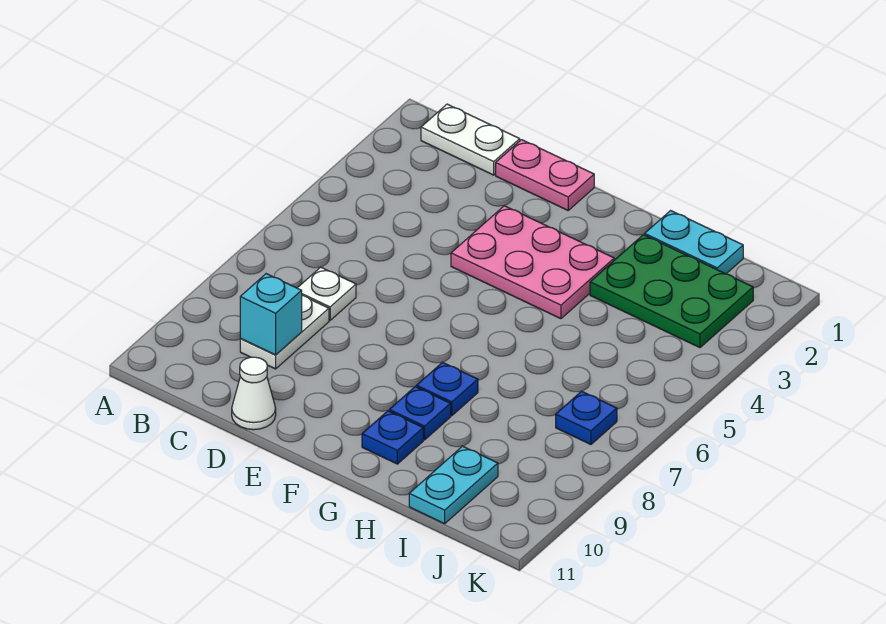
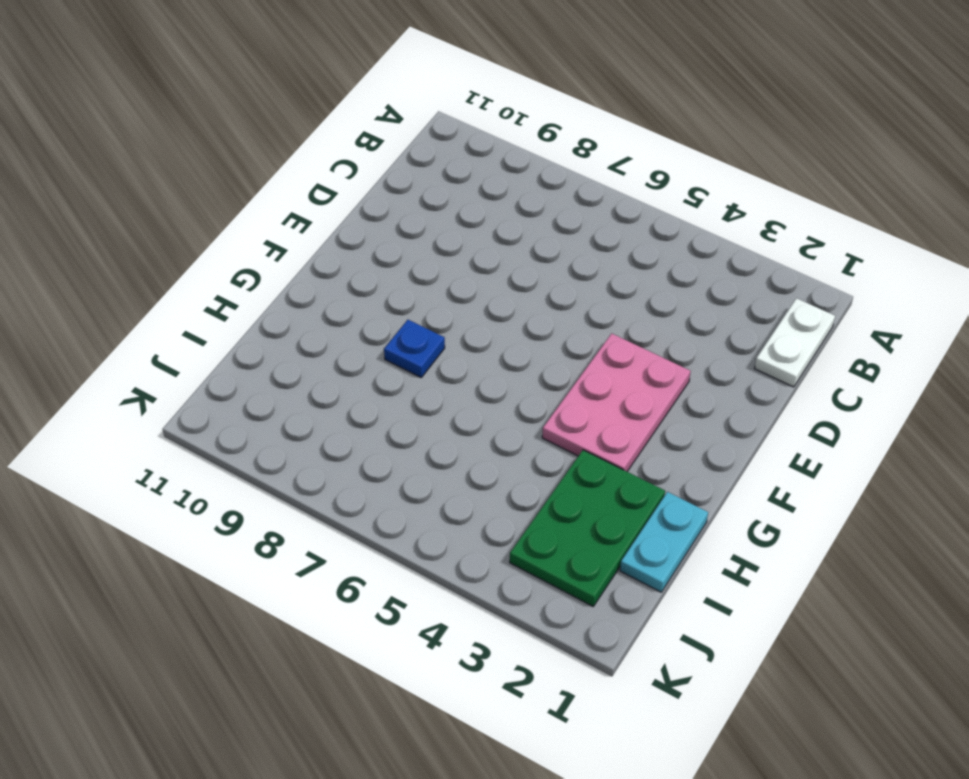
none -> white 1x1 plate [298,267,356,320]
none -> white 1x2 plate [240,295,329,369]
none -> pink 1x2 plate [496,140,594,210]

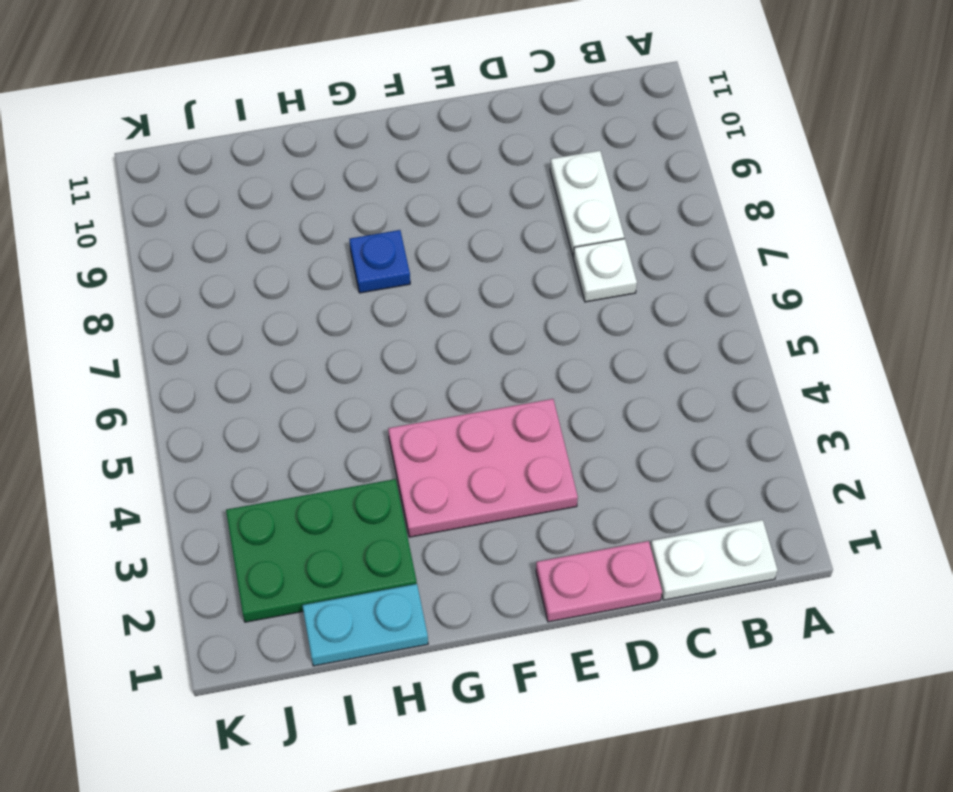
none -> white 1x1 cone [232,357,276,430]
none -> blue 1x1 plate [389,386,451,440]
none -> blue 1x1 plate [362,411,423,464]

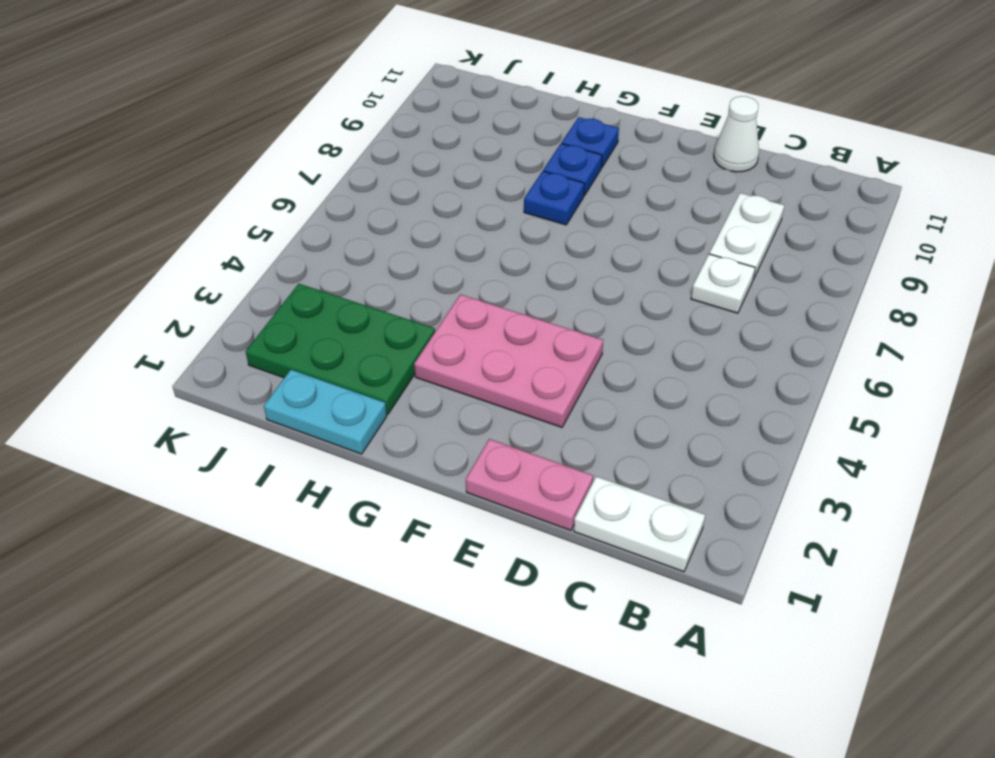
none -> cyan 1x2 plate [409,446,498,524]
none -> blue 1x1 plate [556,391,617,444]
none -> cyan 1x1 brick [240,274,302,355]

